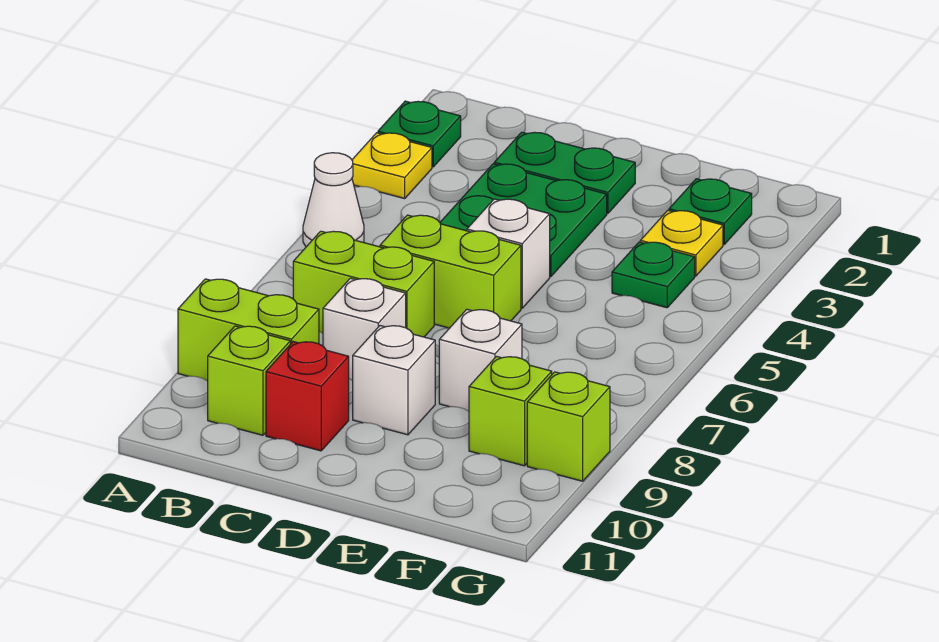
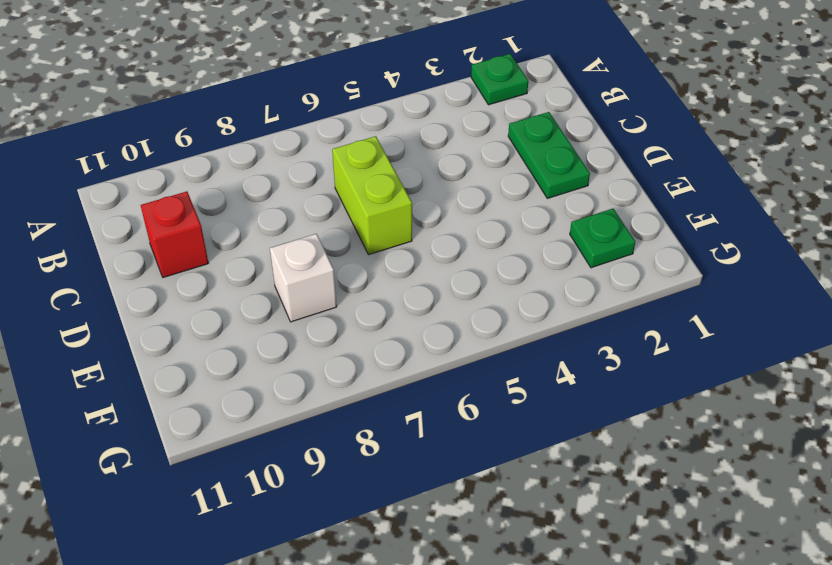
none -> yellow 1x1 plate [352,133,432,199]
none -> white 1x1 cone [303,153,364,247]
none -> lime 1x2 brick [178,279,319,381]

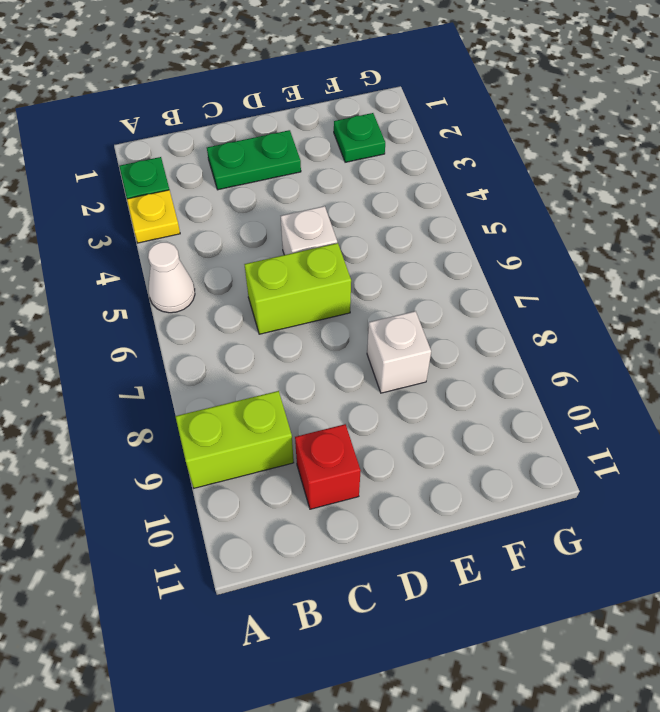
none -> lime 1x2 brick [293,231,434,337]
none -> lime 1x1 brick [208,326,290,435]
none -> green 2x2 plate [440,164,607,277]

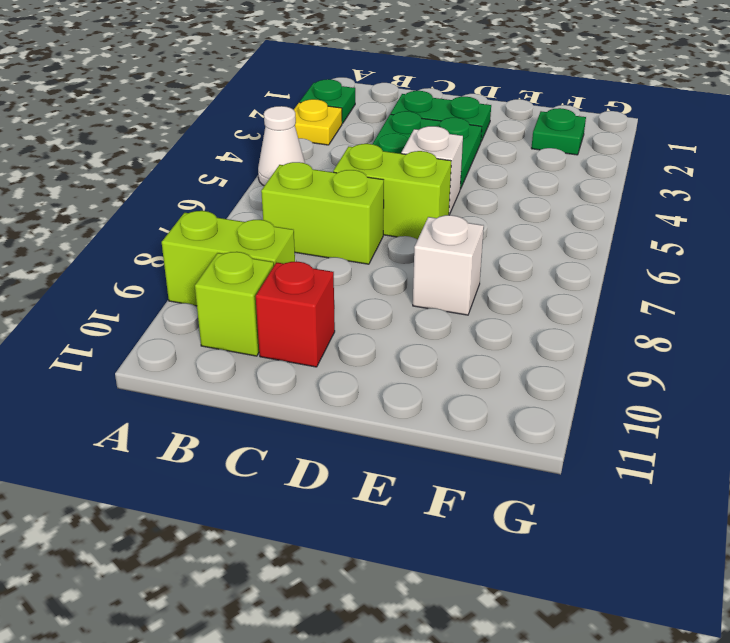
none -> white 1x1 brick [323,278,406,381]
none -> white 1x1 brick [353,326,435,435]
none -> yellow 1x1 plate [640,210,723,276]

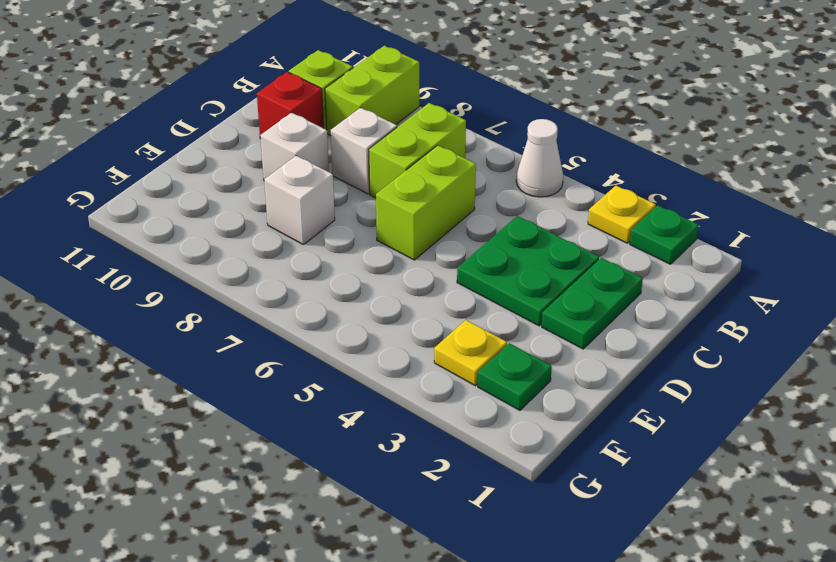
none -> white 1x1 brick [467,199,550,308]
none -> green 1x1 plate [612,242,695,308]
none -> lime 1x1 brick [469,357,552,466]

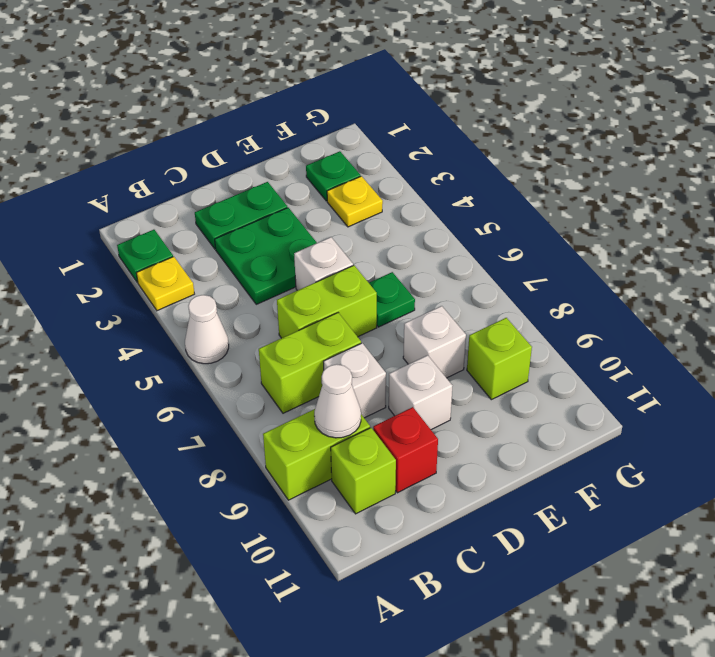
white 1x1 cone [314,364,361,438] -> none
green 1x1 plate [369,272,415,327] -> green 1x1 plate moved to [612,242,695,308]
none -> lime 1x1 brick [527,372,610,481]

